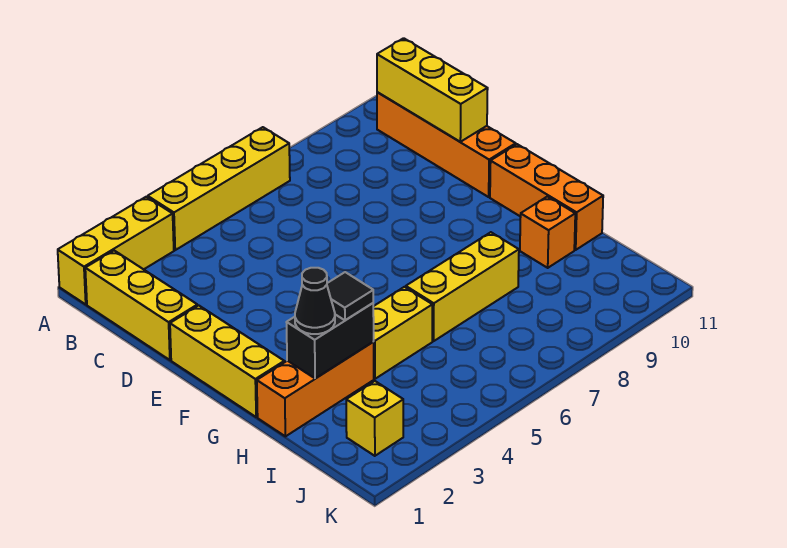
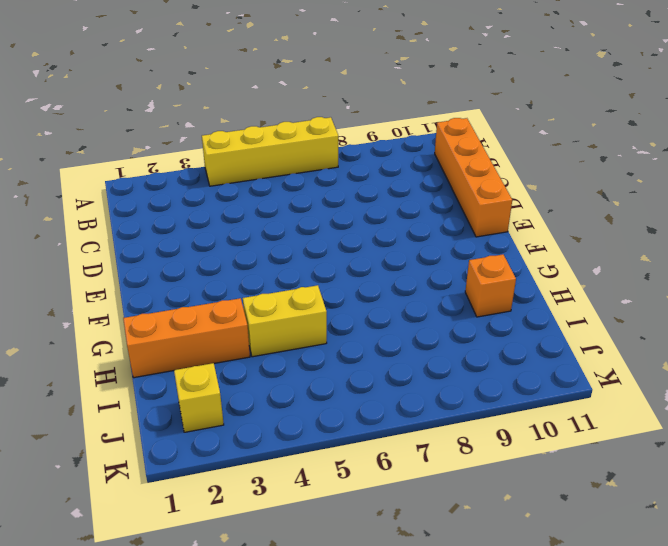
none -> yellow 1x3 brick [58,197,174,304]
none -> yellow 1x3 brick [85,251,197,360]
none -> yellow 1x3 brick [170,306,284,417]

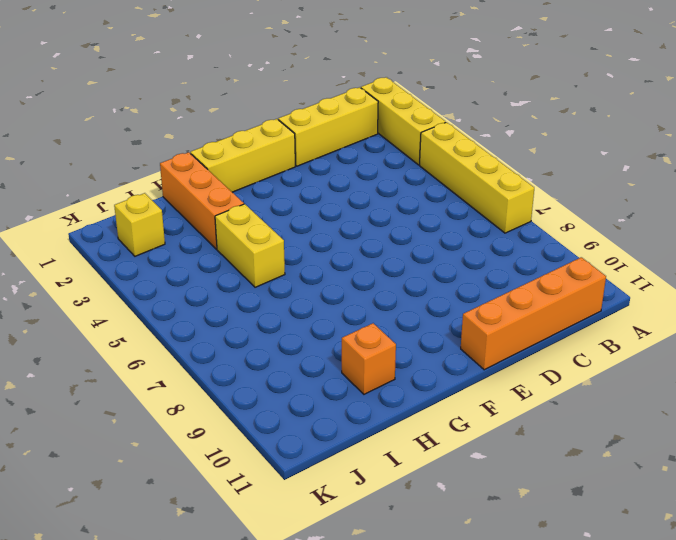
none -> orange 1x3 brick [490,144,603,250]
none -> yellow 1x3 brick [406,232,519,341]
none -> yellow 1x3 brick [377,38,488,142]

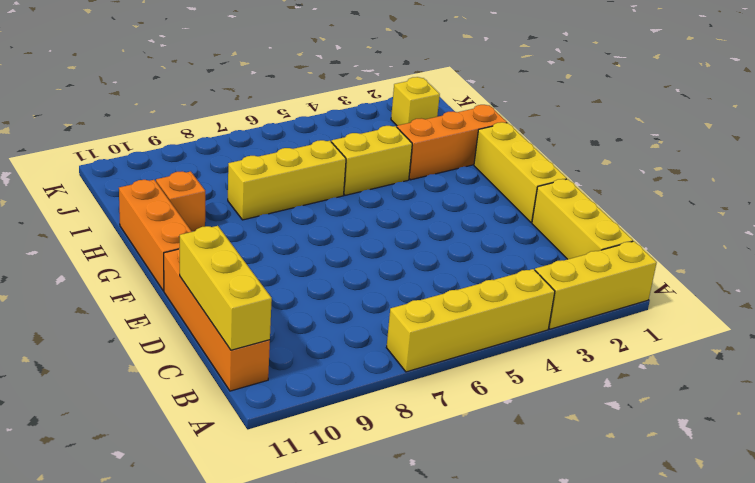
none -> black 1x2 brick [287,303,374,379]
none -> black 1x1 cone [295,268,335,334]
none -> black 1x1 tile [327,272,373,320]

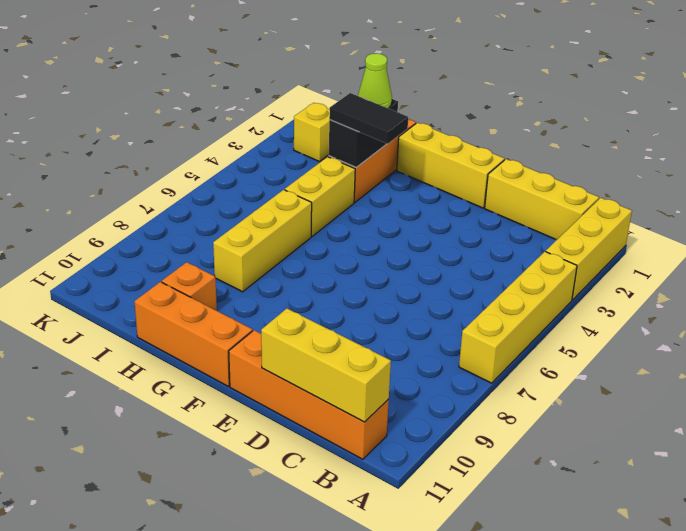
black 1x2 tile [329,93,408,144] -> black 1x1 tile [327,272,373,320]
lime 1x1 cone [358,53,392,108] -> black 1x1 cone [295,268,335,334]

